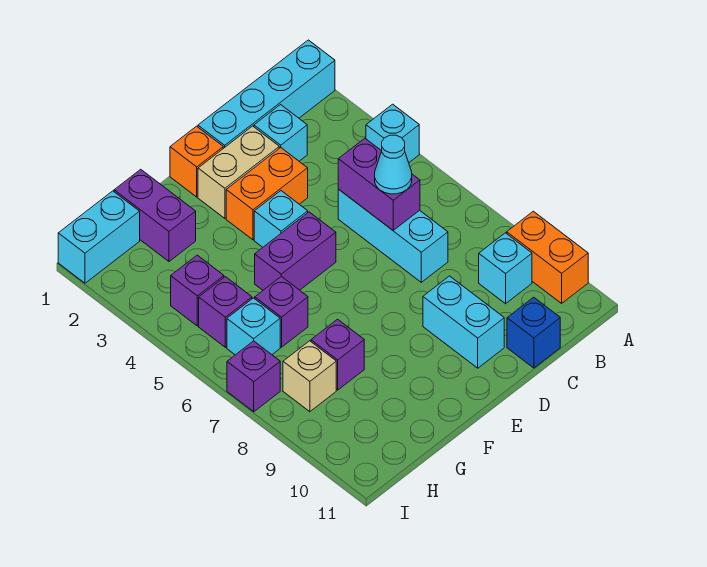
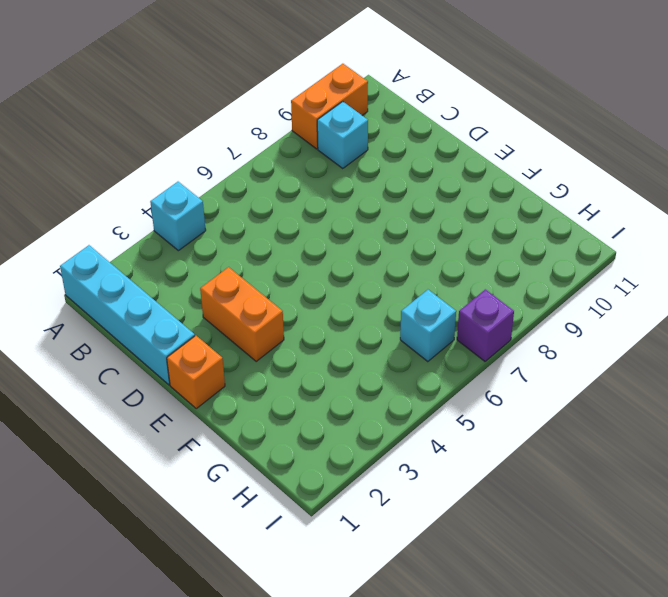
none -> cyan 1x1 brick [254,105,307,161]
none -> cyan 1x3 brick [338,189,448,282]
none -> blue 1x1 brick [507,297,560,368]

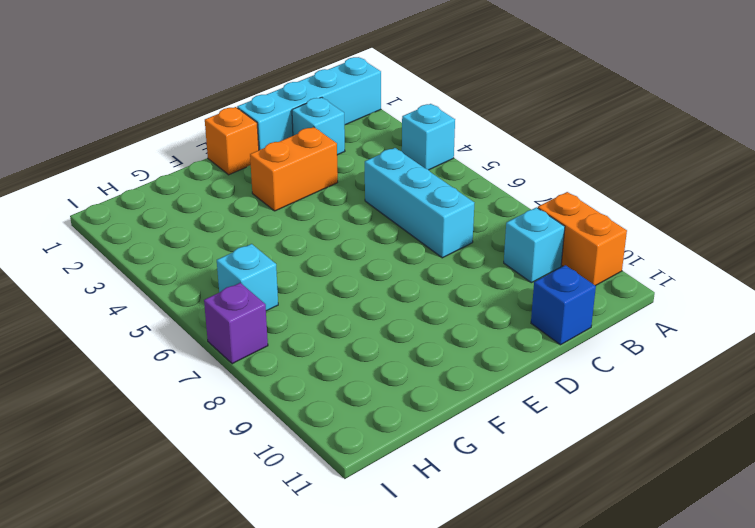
none -> tan 1x2 brick [198,126,279,218]
none -> cyan 1x2 brick [423,276,504,368]
none -> cyan 1x1 brick [254,191,308,247]

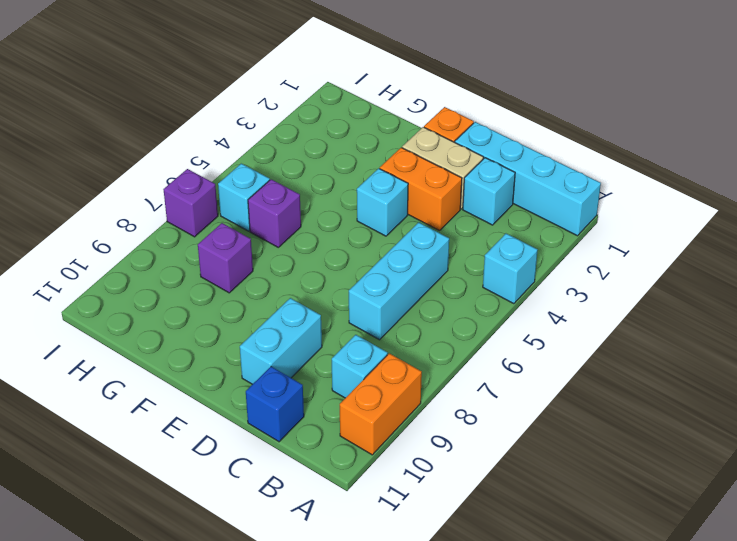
none -> purple 1x2 brick [255,212,336,290]
none -> purple 1x2 brick [114,169,196,261]
none -> cyan 1x2 brick [58,191,140,283]

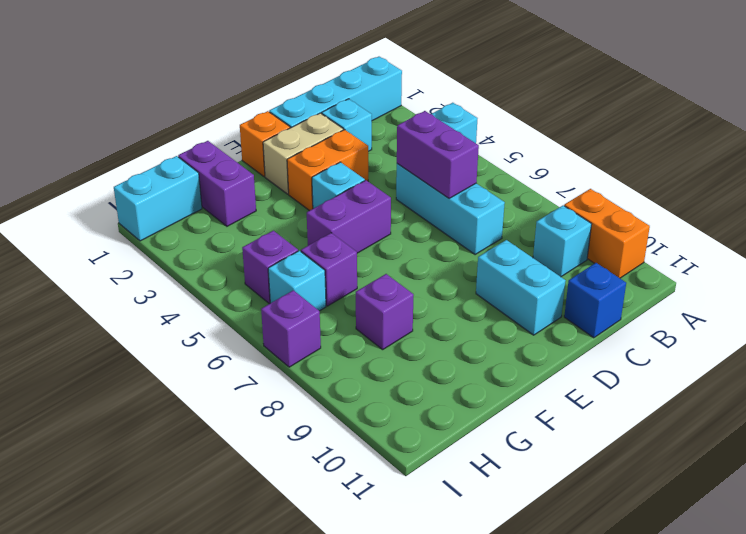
none -> purple 1x1 brick [171,255,224,326]
none -> tan 1x1 brick [283,341,336,412]
none -> cyan 1x1 cone [375,135,412,194]

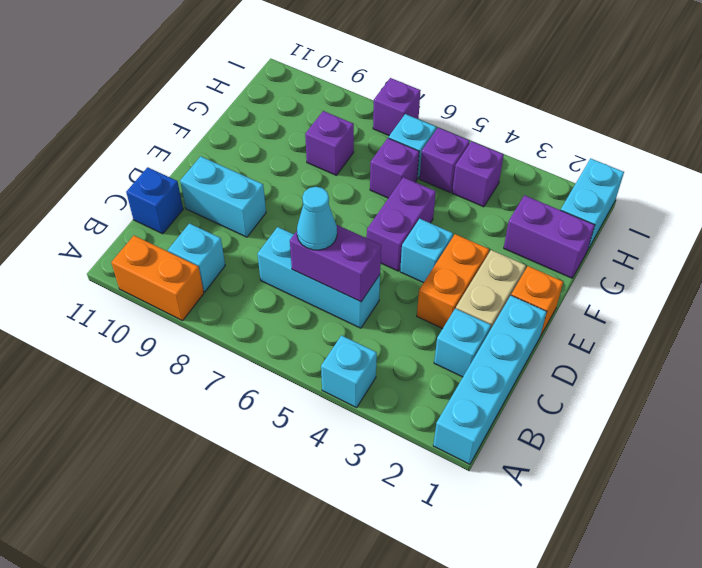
none -> tan 1x1 brick [283,341,336,412]

